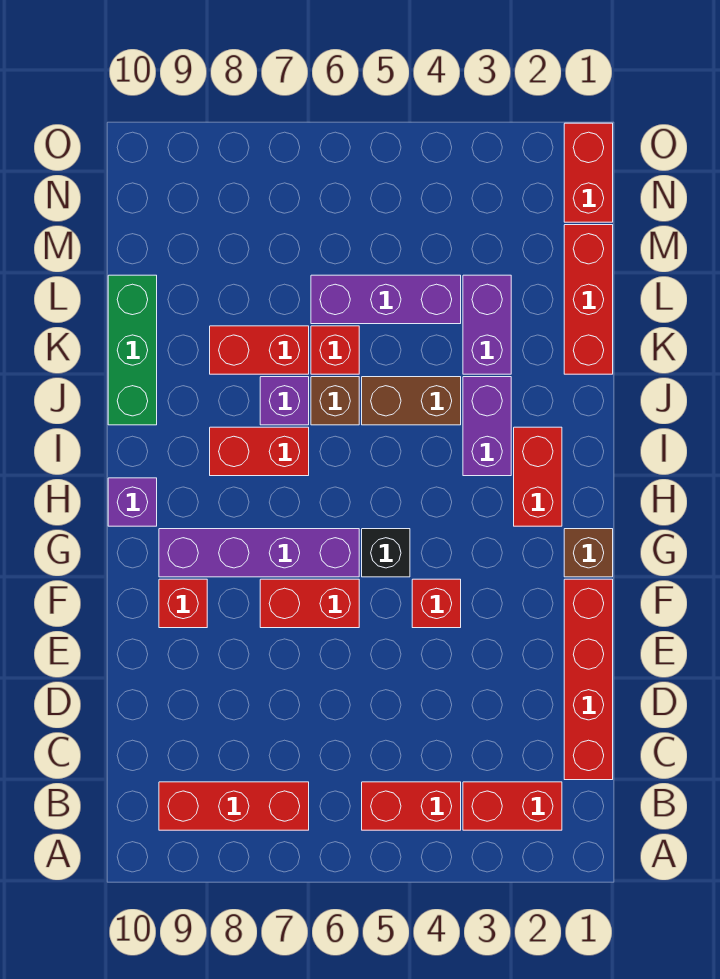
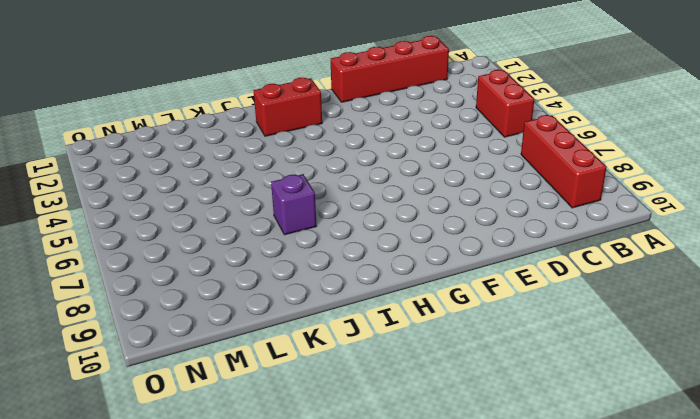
none -> red 1x2 brick [463,782,562,830]
none -> red 1x1 brick [412,579,461,628]
none -> red 1x2 brick [260,579,359,628]

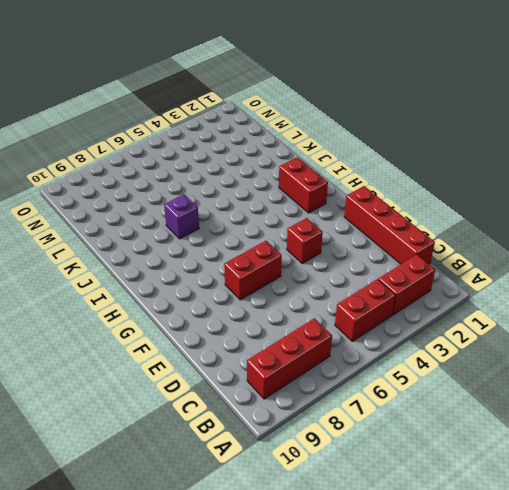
none -> red 1x1 brick [159,579,207,628]
none -> brown 1x1 brick [564,529,613,577]
none -> black 1x1 brick [362,529,410,577]

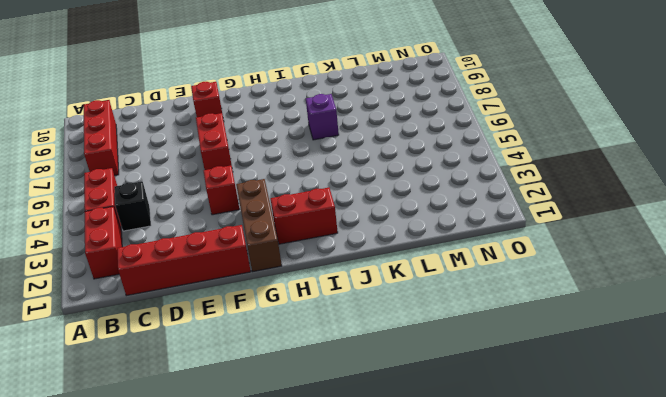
black 1x1 brick [114,181,151,231] -> black 1x1 brick moved to [362,529,410,577]
brown 1x3 brick [236,179,282,272] -> brown 1x1 brick [564,529,613,577]
none -> purple 1x4 brick [159,529,359,577]
none -> purple 1x1 brick [108,478,157,526]
none -> purple 1x2 brick [463,377,511,476]

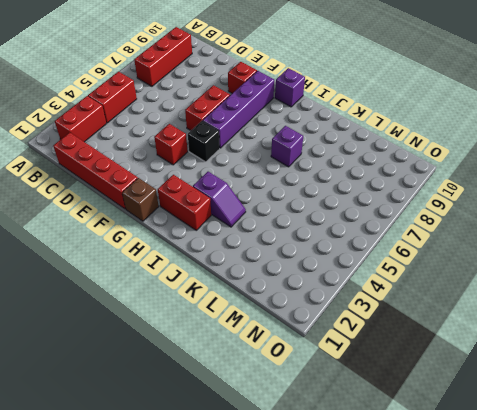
purple 1x2 slope [193,172,246,227] -> purple 1x2 brick [463,377,511,476]
none -> red 1x2 brick [210,427,309,476]
none -> brown 1x2 brick [362,377,461,425]
none -> brown 1x1 brick [311,377,359,425]

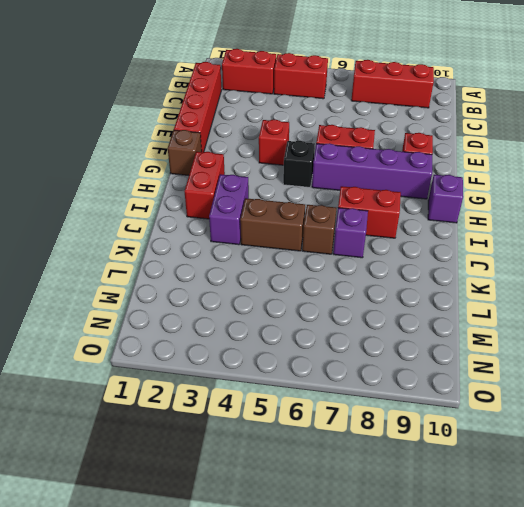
none -> green 1x3 brick [108,275,157,425]
none -> red 1x3 brick [564,225,613,374]
none -> purple 1x2 brick [463,275,511,374]

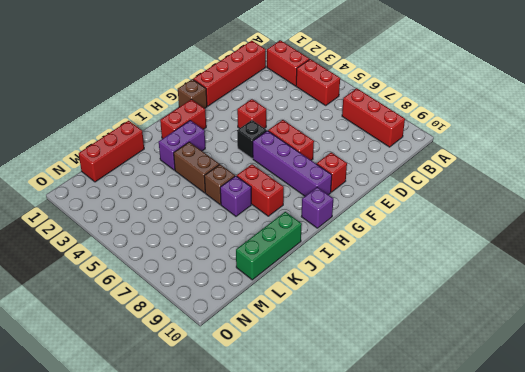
none -> purple 1x2 brick [463,275,511,374]
none -> red 1x1 brick [311,326,359,374]
none -> red 1x2 brick [210,326,309,374]

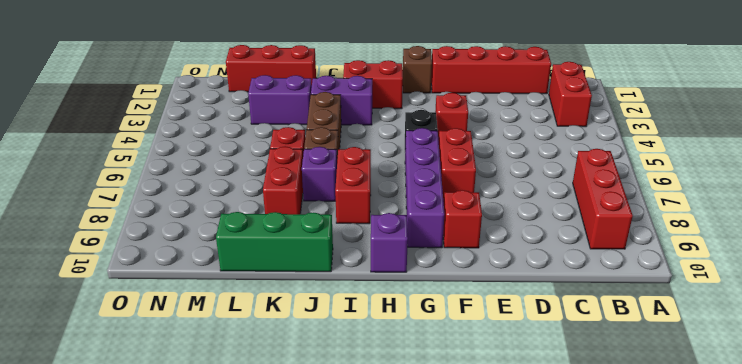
none -> red 1x2 brick [362,782,461,830]
none -> purple 1x3 brick [311,275,461,324]
none -> red 1x2 brick [564,123,613,222]

